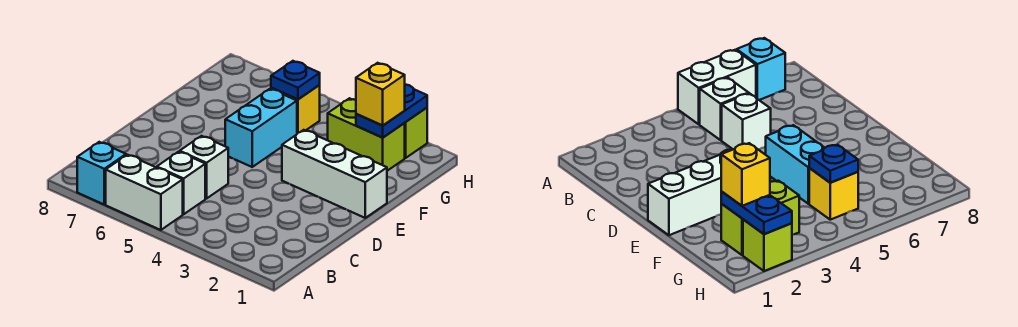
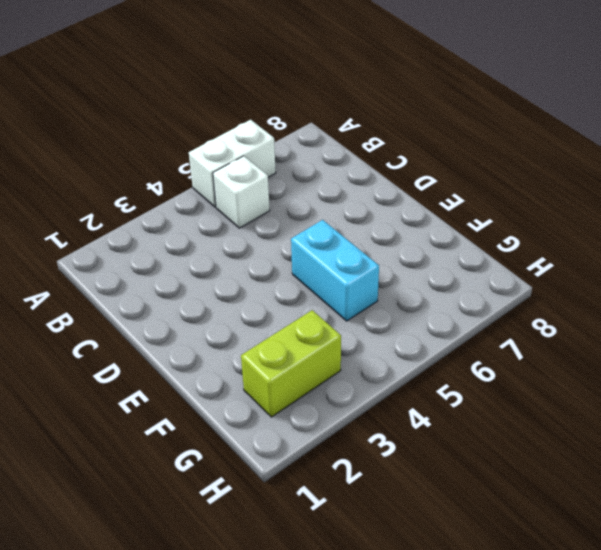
none -> cyan 1x1 brick [77,142,126,204]
none -> white 1x1 brick [180,136,228,199]
none -> white 1x3 brick [282,130,387,218]

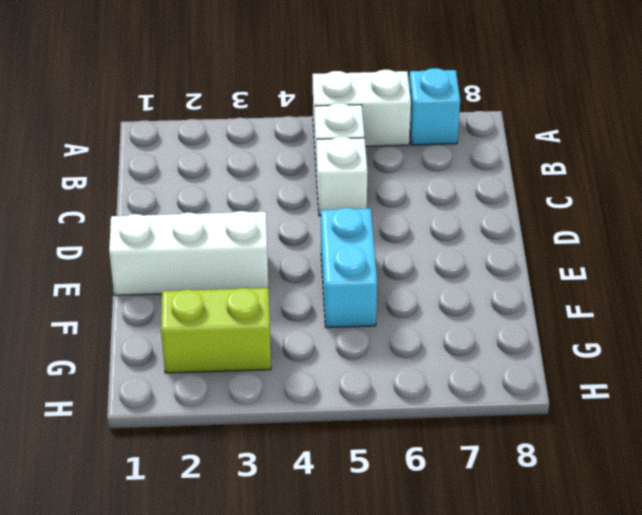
none -> yellow 1x1 brick [271,85,320,133]
none -> lime 1x1 brick [405,108,427,158]
none -> blue 1x2 plate [356,84,427,138]

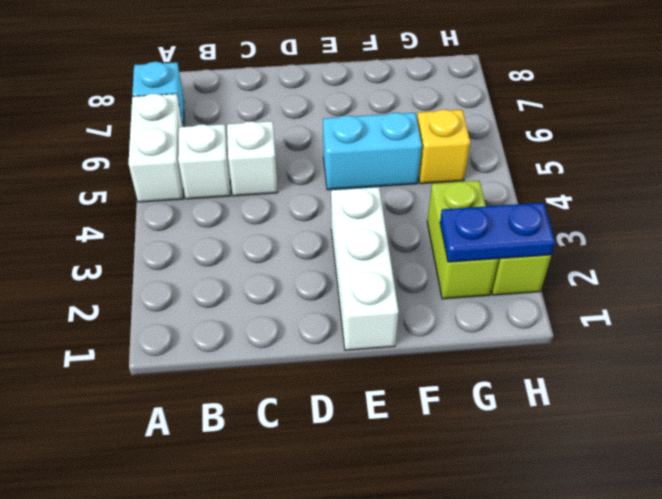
none -> blue 1x1 plate [271,61,320,99]
none -> yellow 1x1 brick [356,63,405,126]

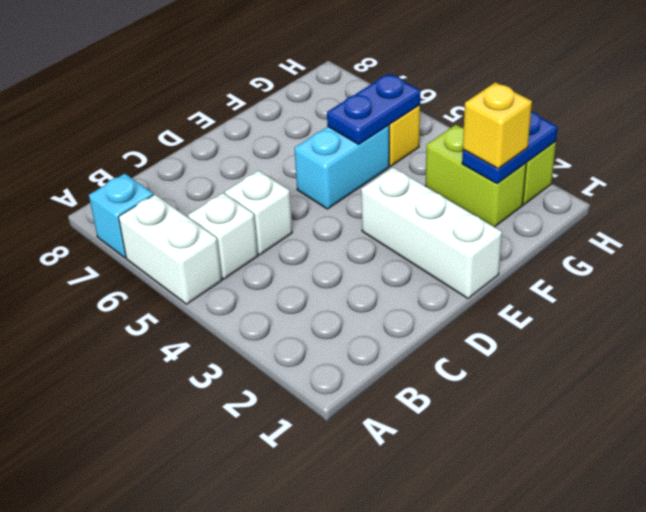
blue 1x2 plate [327,73,420,144] -> blue 1x1 plate [271,61,320,99]

